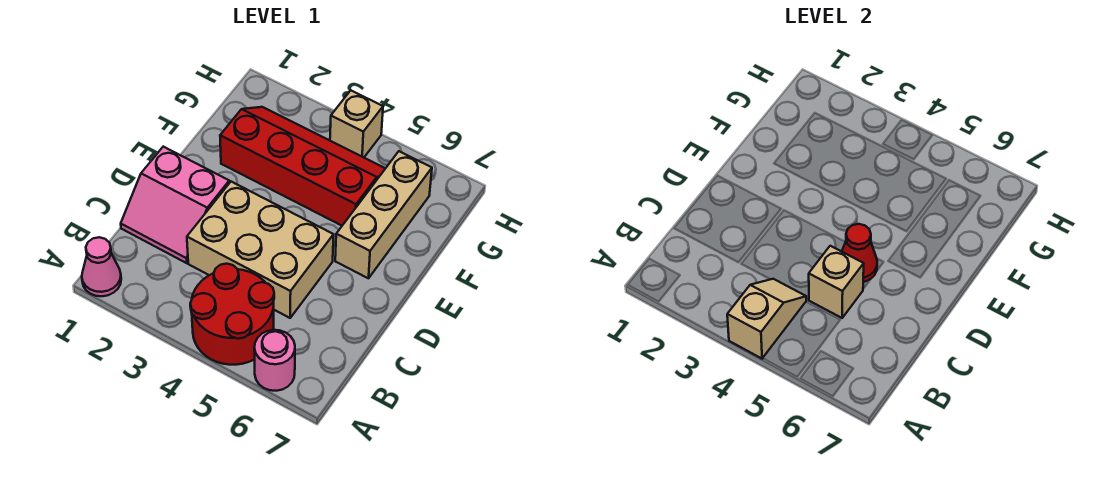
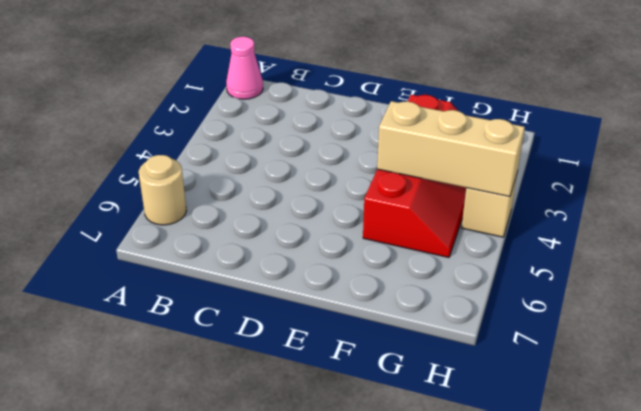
tan 1x1 round brick [139,155,186,225] -> pink 1x1 round brick [254,330,295,391]
tan 1x3 brick [377,101,525,197] -> tan 1x3 brick moved to [335,151,432,278]
none -> red 2x2 round brick [190,264,274,365]
none -> pink 2x2 slope [121,147,229,263]

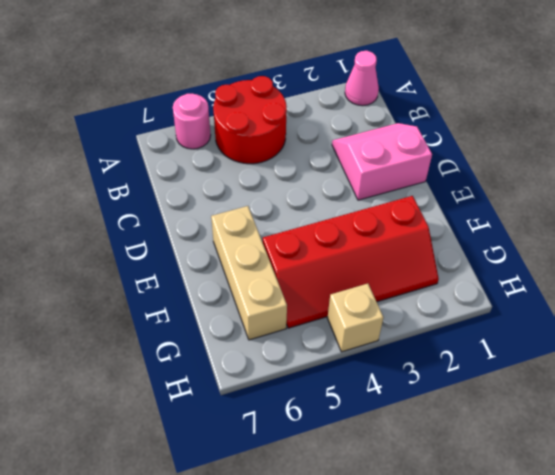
none -> tan 2x3 brick [187,182,334,318]
none -> tan 1x2 slope [727,279,806,359]

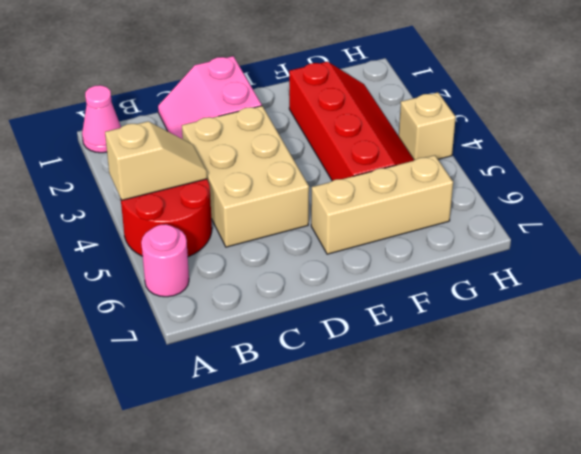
none -> tan 1x1 brick [809,246,864,318]
none -> red 1x1 cone [842,224,877,282]

